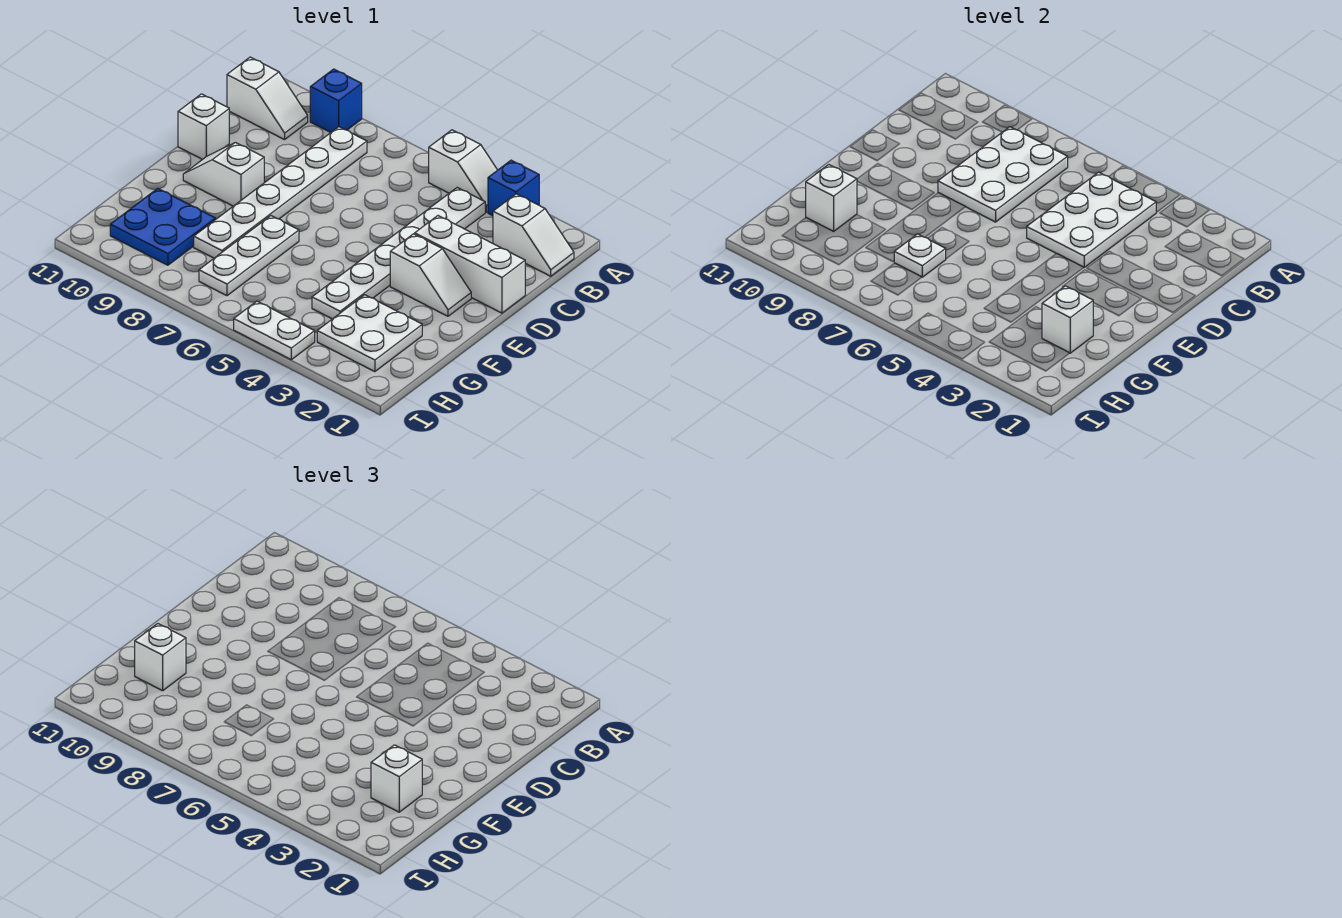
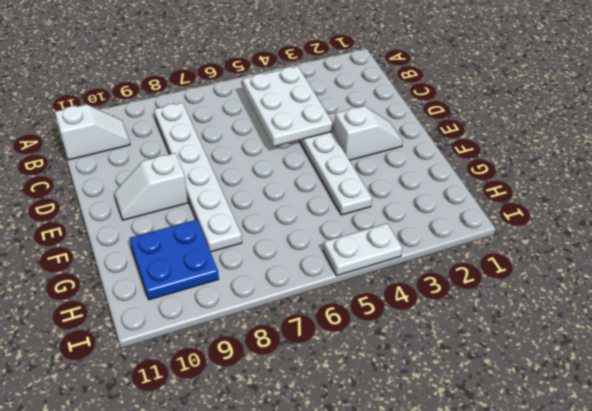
none -> blue 1x1 brick [488,160,539,216]
none -> white 1x2 slope [429,130,497,212]
none -> blue 1x1 brick [310,69,362,132]

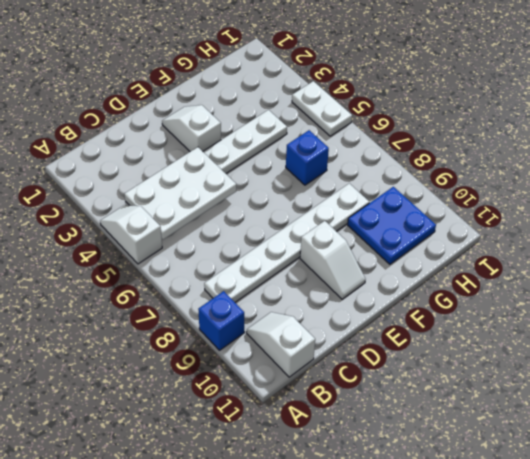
blue 1x1 brick [286,130,329,185] -> blue 1x1 brick moved to [488,160,539,216]
none -> white 1x2 slope [493,194,574,276]
none -> white 1x3 brick [415,216,525,313]
none -> white 1x1 brick [178,94,229,160]

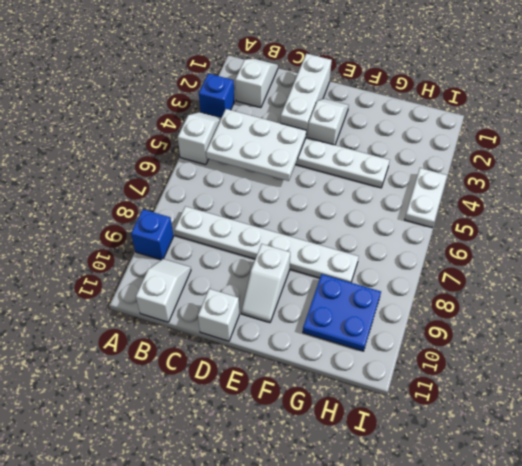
none -> white 1x3 plate [199,216,299,296]
none -> white 2x2 plate [317,295,422,372]
none -> white 2x3 plate [938,127,1068,222]

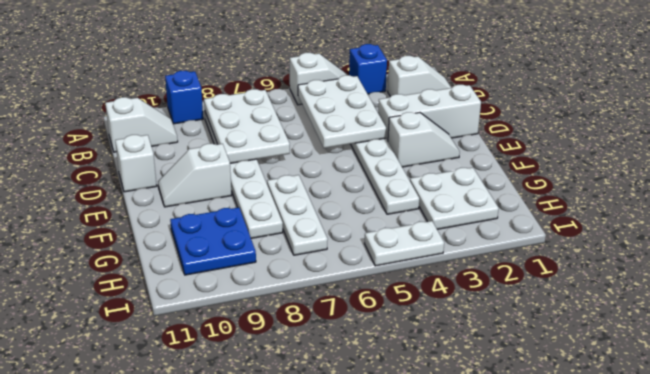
none -> white 1x1 brick [1042,286,1093,353]
none -> white 1x1 plate [894,234,946,277]
none -> white 1x1 brick [806,165,857,231]

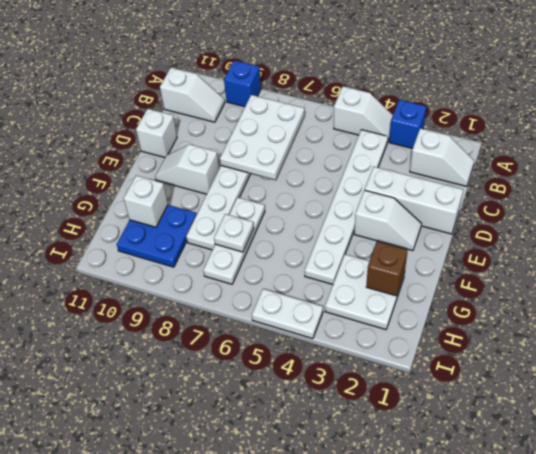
brown 1x1 brick [366,241,408,296] -> white 1x1 brick [1042,286,1093,353]
none -> white 2x3 plate [1027,172,1157,267]
none -> white 1x1 brick [371,745,422,812]
none -> white 1x1 brick [135,624,186,691]

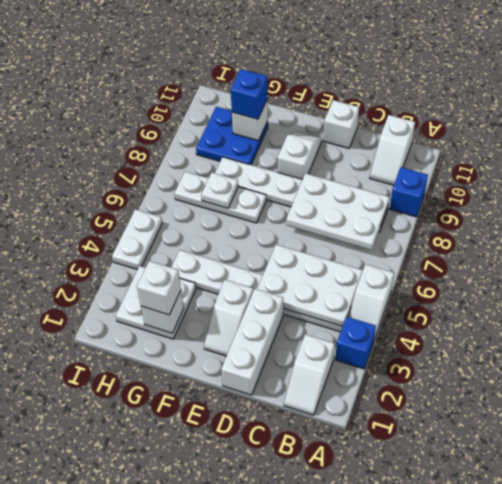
blue 1x1 brick [231,69,268,119] -> white 1x1 brick [135,624,186,691]

